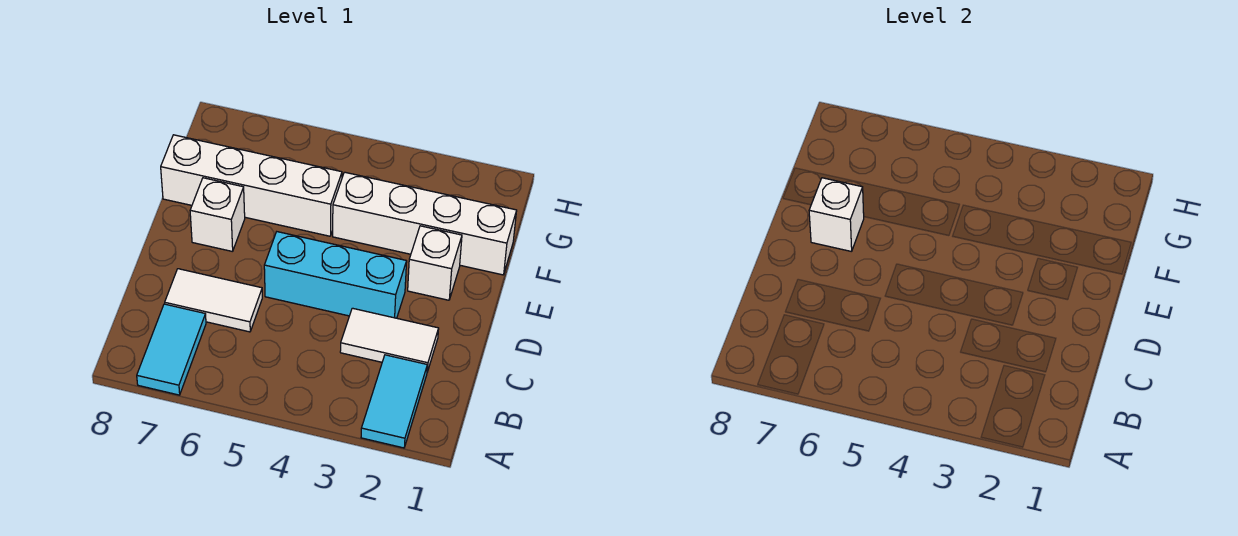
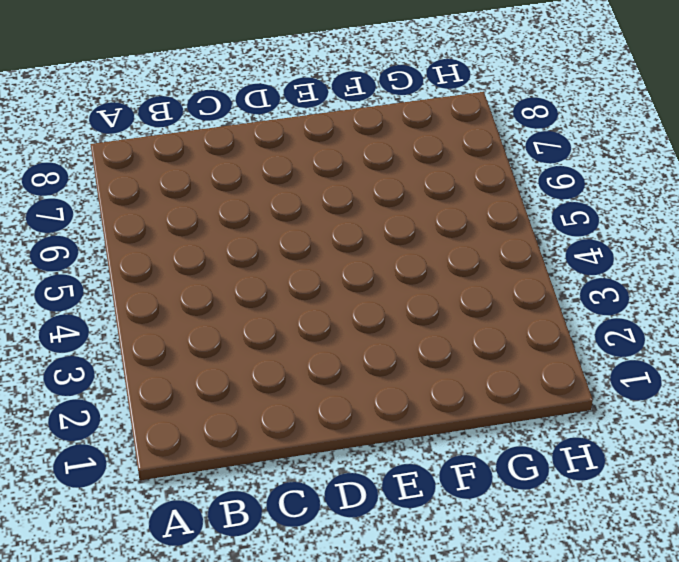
none -> cyan 1x2 tile [361,355,427,448]
none -> cyan 1x2 tile [137,304,206,395]

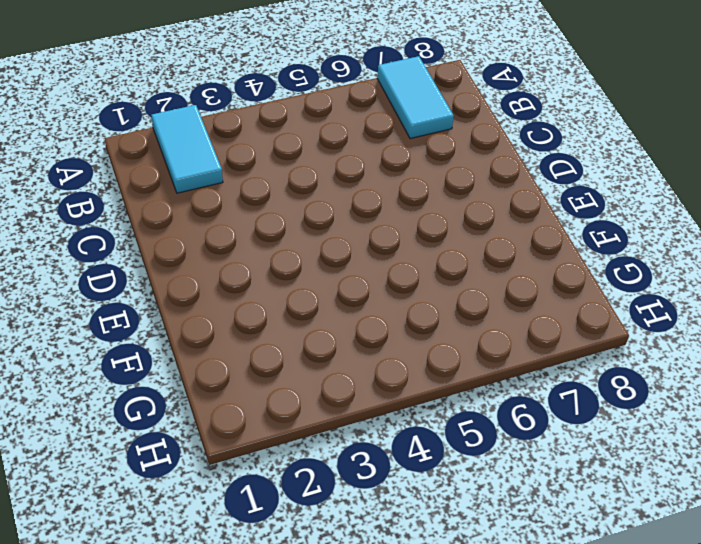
none -> white 1x2 tile [340,308,439,372]
none -> white 1x2 tile [165,269,262,332]

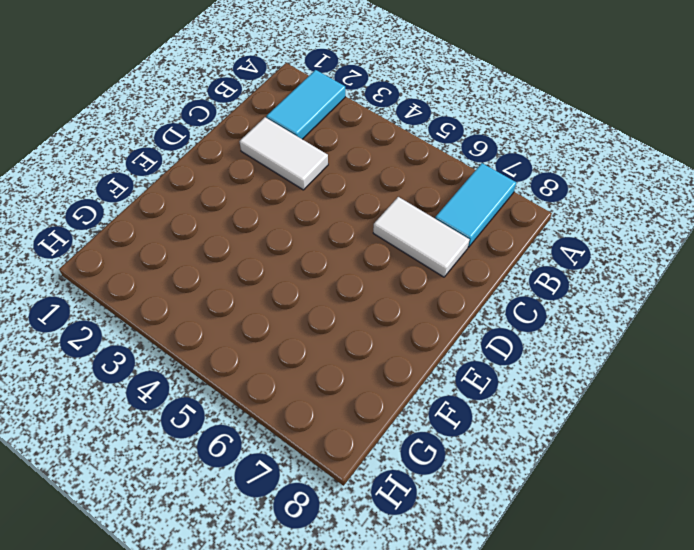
none -> cyan 1x3 brick [264,232,407,318]
none -> white 1x1 brick [408,226,462,300]

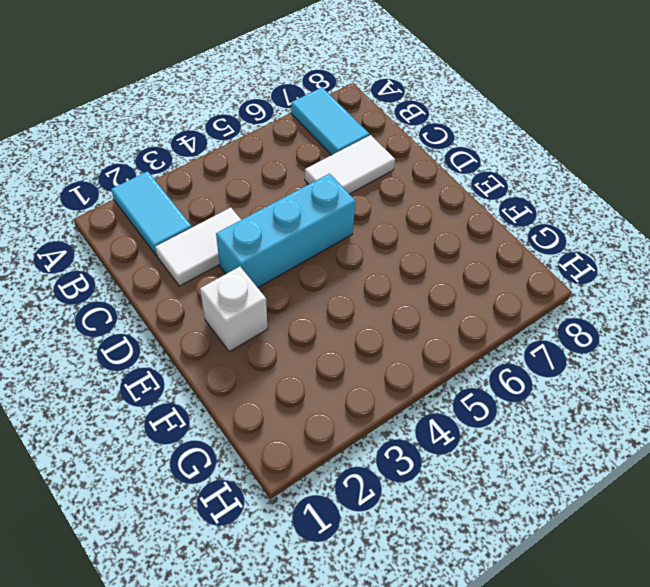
none -> white 1x1 brick [190,178,245,252]
none -> white 1x4 brick [333,172,517,275]

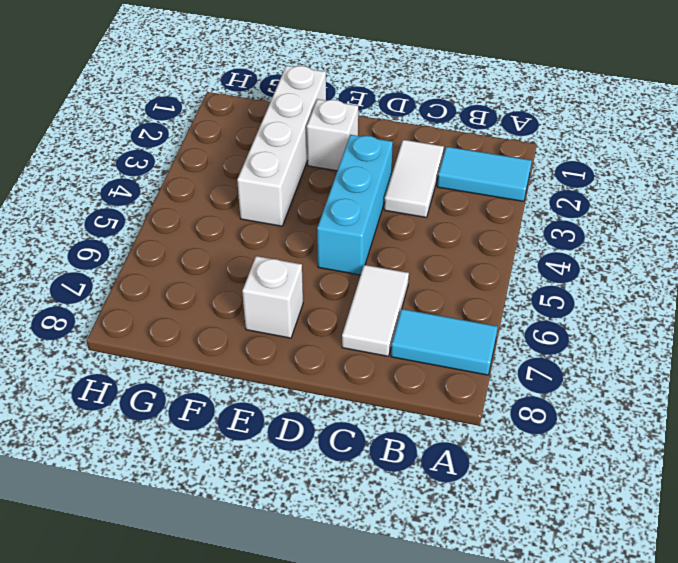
none -> white 1x4 brick [161,135,342,236]
none -> white 1x1 brick [809,178,864,252]

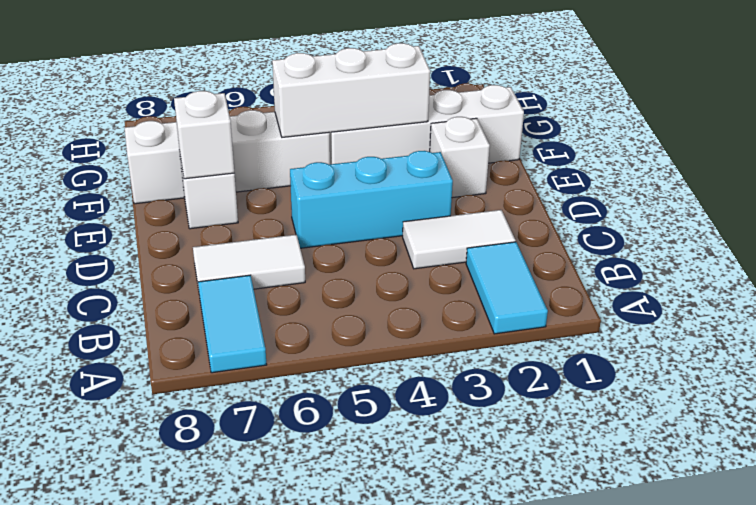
white 1x3 brick [272,43,430,137] -> none

